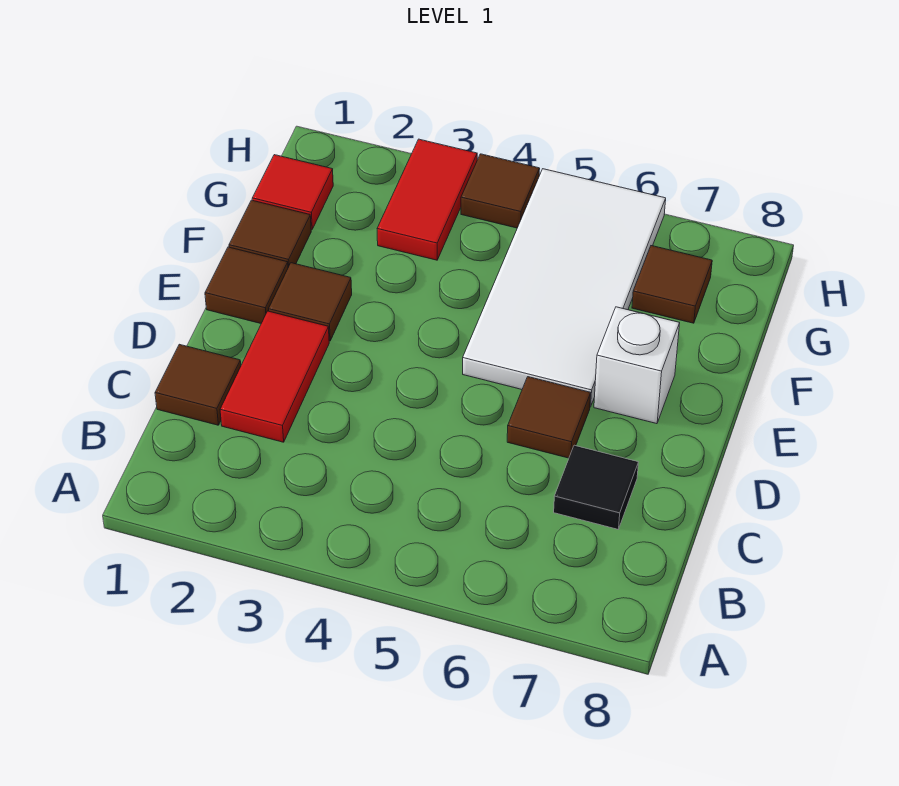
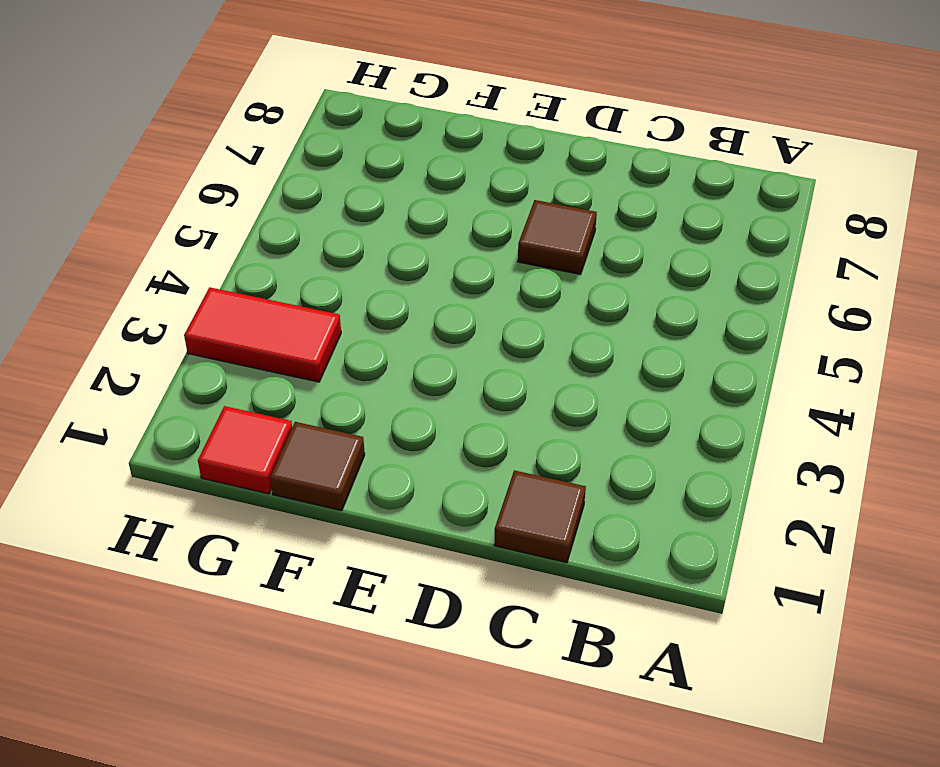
none -> red 1x2 tile [220,311,329,442]
none -> black 1x1 tile [554,445,638,529]
none -> brown 1x1 tile [205,247,288,323]

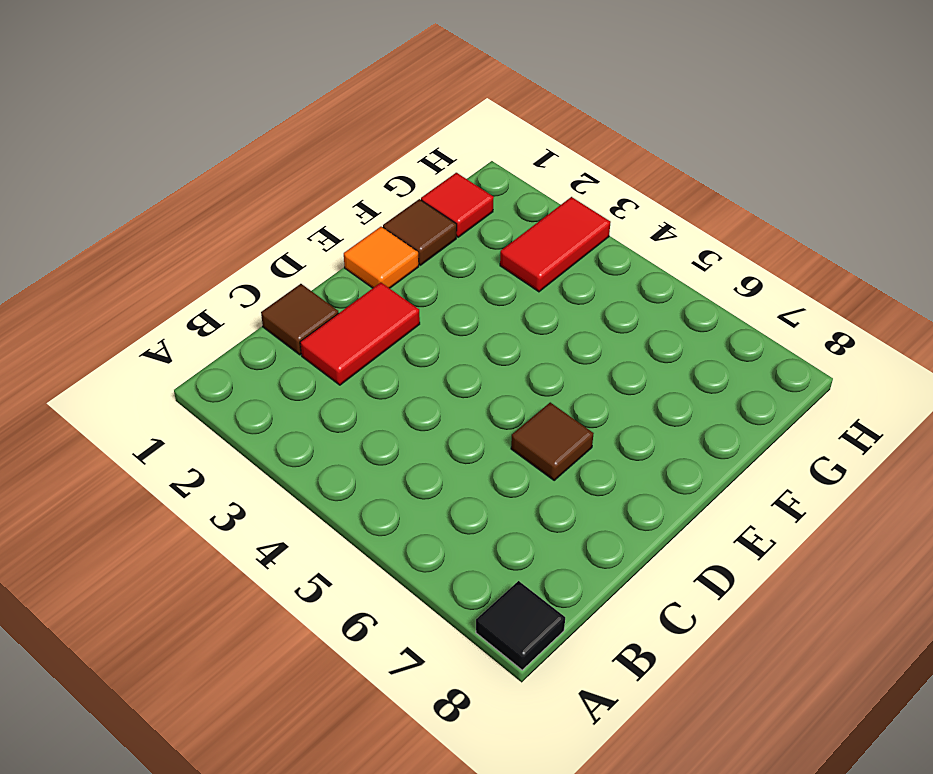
black 1x1 tile [476,581,565,670] -> black 1x1 tile moved to [554,445,638,529]
orange 1x1 tile [344,227,419,288] -> brown 1x1 tile [205,247,288,323]
none -> brown 1x1 tile [269,263,352,341]
none -> white 2x4 tile [463,169,666,407]
none -> white 1x1 brick [594,307,680,424]

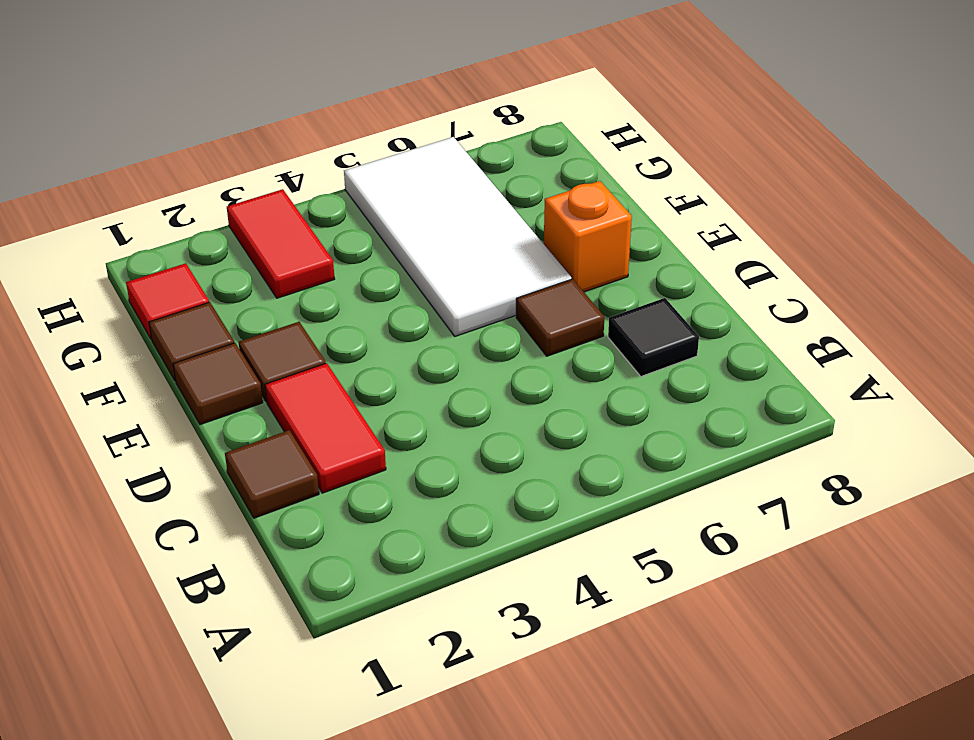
orange 1x1 brick [544,181,632,292] -> white 1x1 brick [594,307,680,424]
none -> brown 1x1 tile [632,246,712,323]
none -> brown 1x1 tile [461,154,540,228]

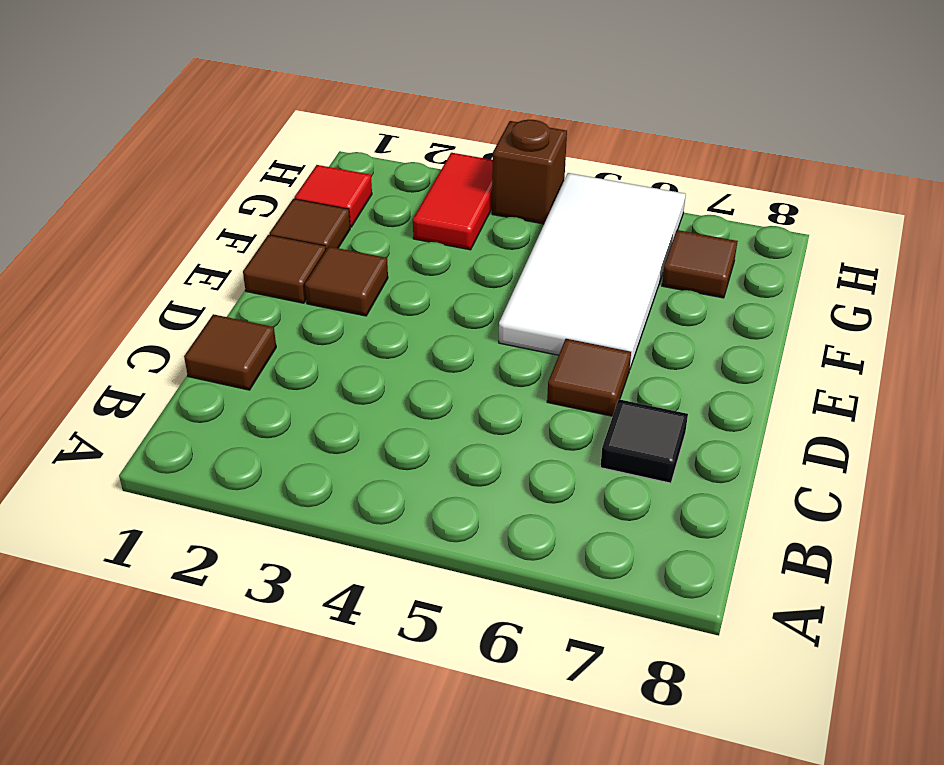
brown 1x1 brick [492,120,567,224] -> brown 1x1 tile [461,154,540,228]
none -> red 1x2 tile [220,311,329,442]
none -> white 1x1 brick [594,307,680,424]

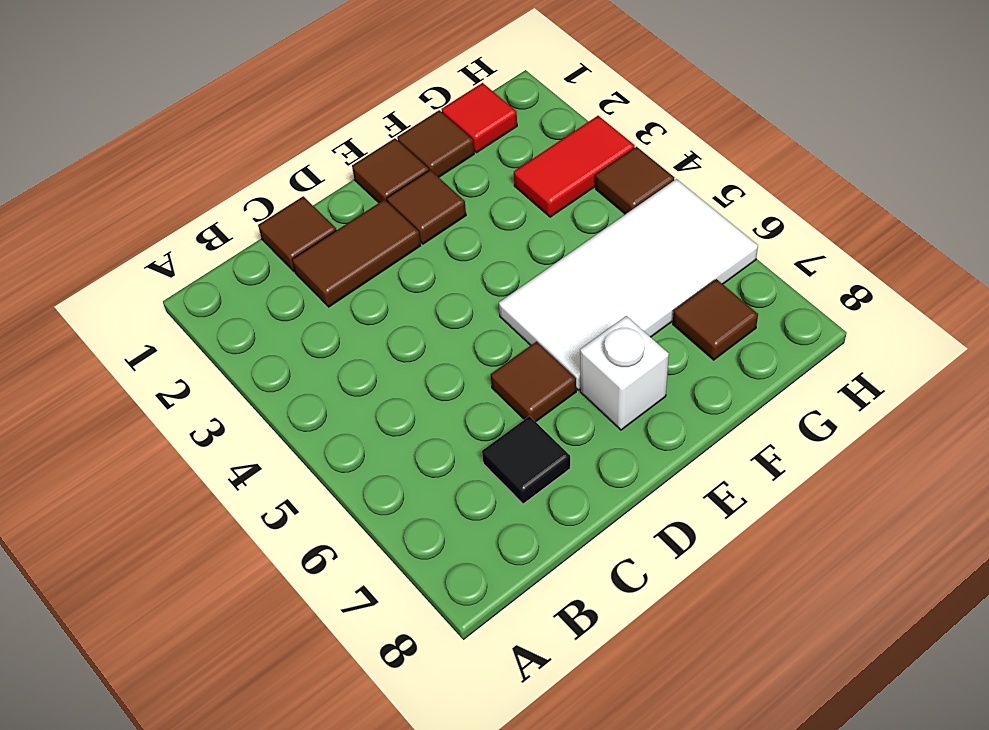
brown 1x2 tile [292,200,421,307] -> red 1x2 tile [220,311,329,442]

